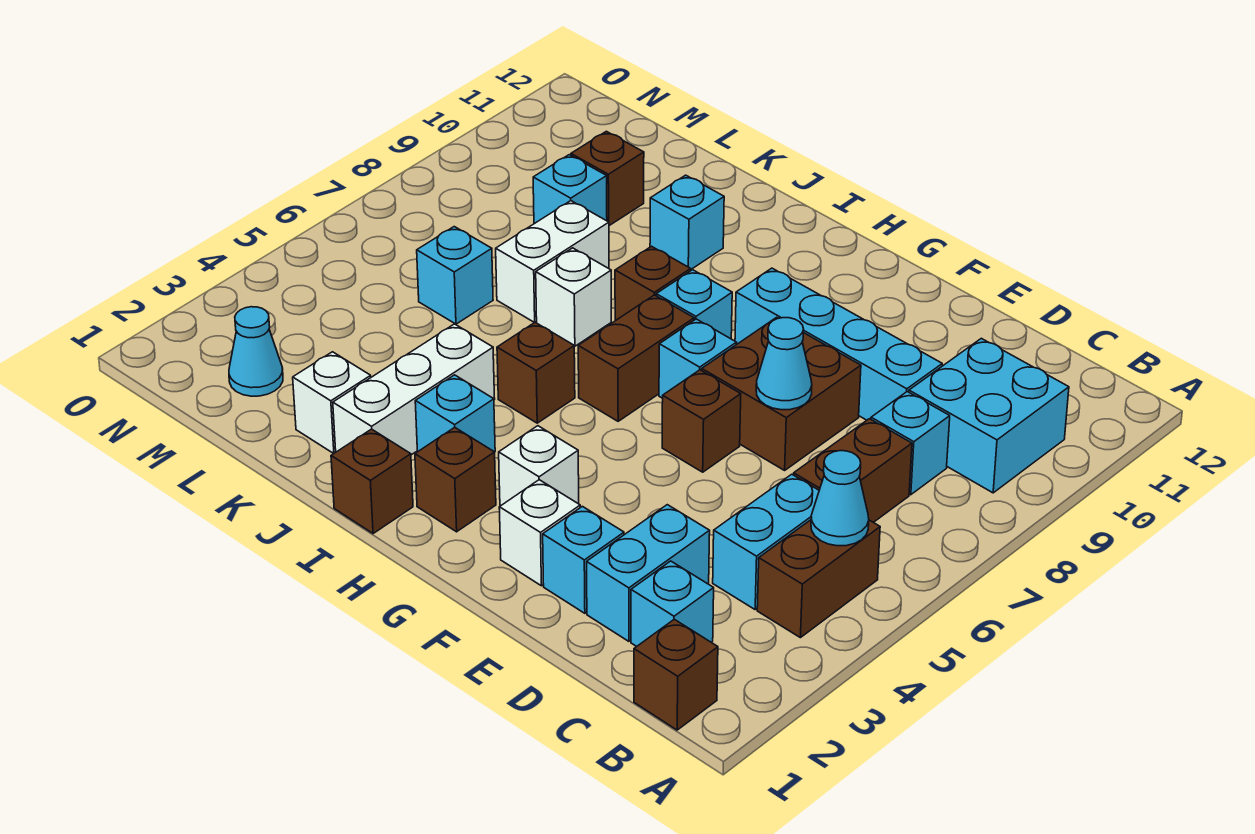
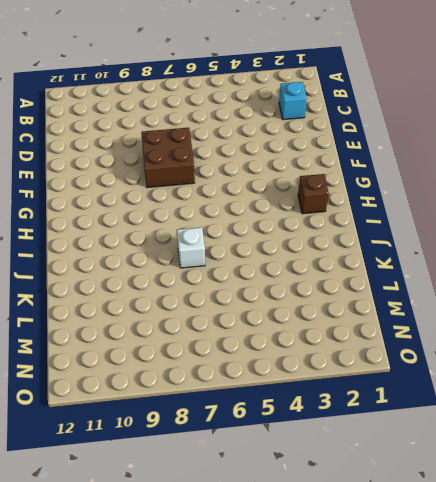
none -> brown 1x1 brick [634,619,718,730]
none -> brown 1x2 brick [757,520,880,638]
none -> cyan 2x2 brick [909,338,1069,493]
none -> cyan 1x2 brick [713,474,819,609]

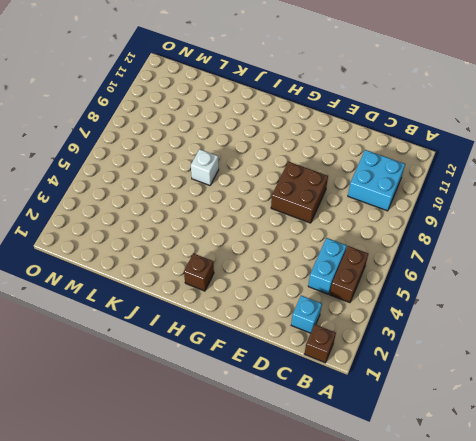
none -> brown 1x2 brick [794,419,912,522]
none -> cyan 1x1 brick [871,392,950,495]
none -> cyan 1x2 brick [587,505,710,641]
none -> cyan 1x4 brick [735,268,942,420]

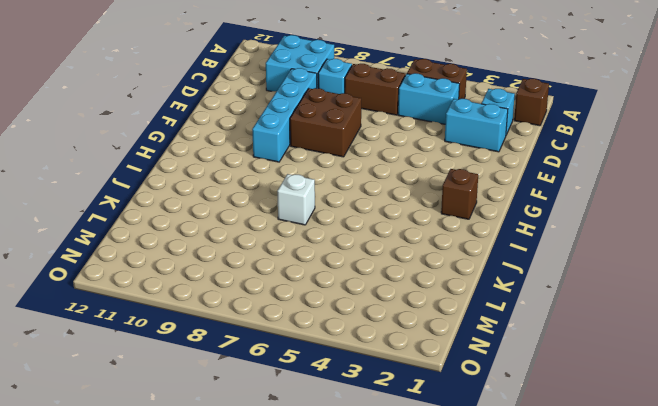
none -> cyan 1x1 brick [543,506,624,613]
none -> white 1x1 brick [499,480,580,586]
none -> brown 1x1 brick [662,370,741,472]
none -> white 1x1 brick [499,426,579,505]

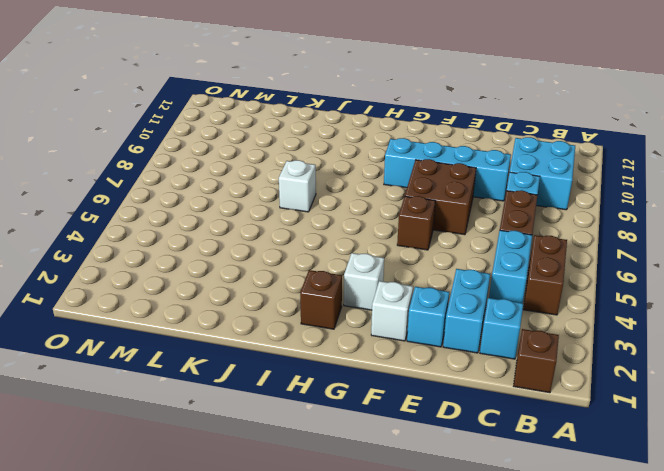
none -> cyan 1x1 brick [659,319,737,398]
none -> brown 1x2 brick [578,295,694,421]
none -> cyan 1x1 brick [656,270,732,339]
none -> brown 1x1 brick [331,429,413,534]

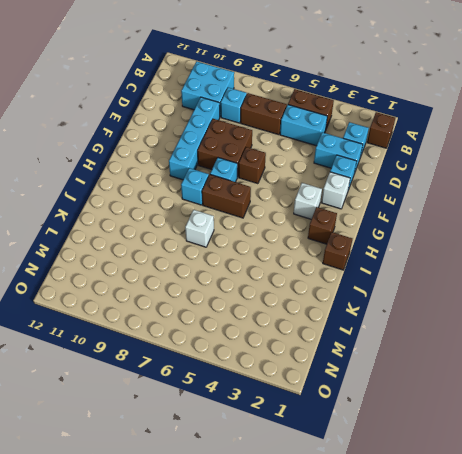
none -> cyan 1x1 brick [415,375,495,452]
none -> brown 1x1 brick [497,322,575,423]
none -> brown 1x1 brick [615,246,691,321]
none -> white 1x3 brick [333,324,495,455]

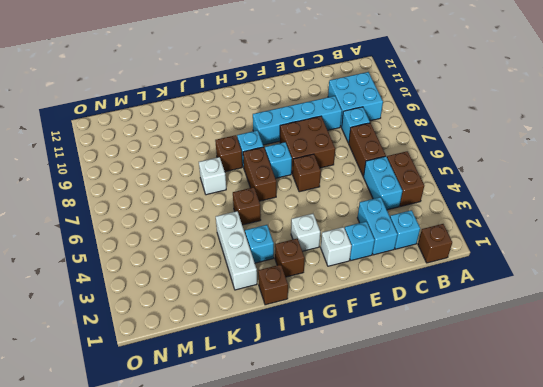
none -> cyan 1x1 brick [650,175,724,269]
none -> white 1x1 brick [293,352,371,454]
none -> white 1x2 brick [496,201,609,323]
none -> cyan 1x1 brick [417,227,493,324]

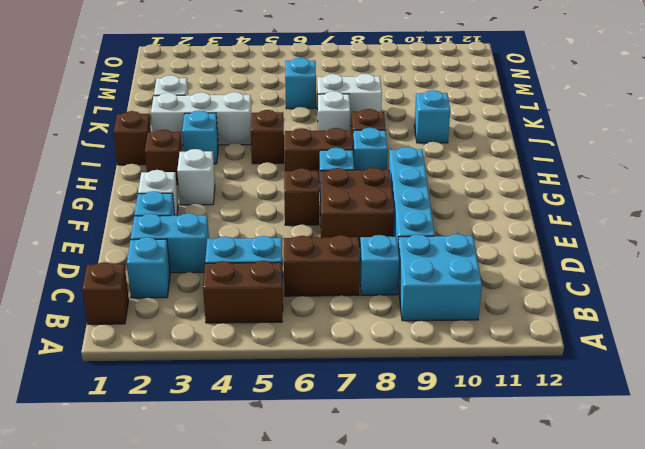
none -> cyan 1x1 brick [533,155,607,224]
none -> brown 1x1 brick [571,131,644,226]
none -> cyan 1x1 cone [229,307,283,396]
none -> cyan 1x1 cone [811,451,869,546]

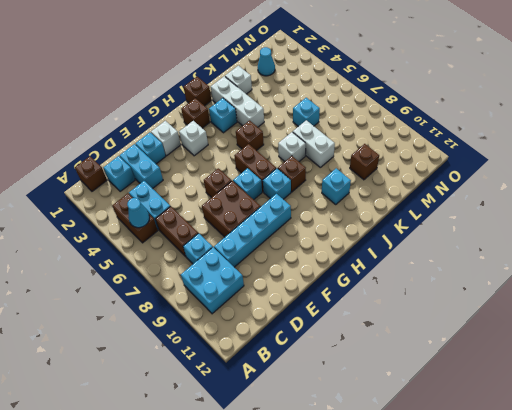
none -> cyan 1x1 brick [533,155,607,224]
none -> cyan 1x1 cone [756,318,812,410]

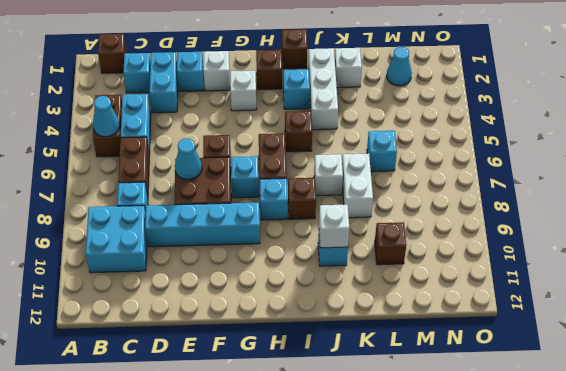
white 1x1 brick [319,205,349,248] -> none
none -> cyan 1x1 brick [533,155,607,224]

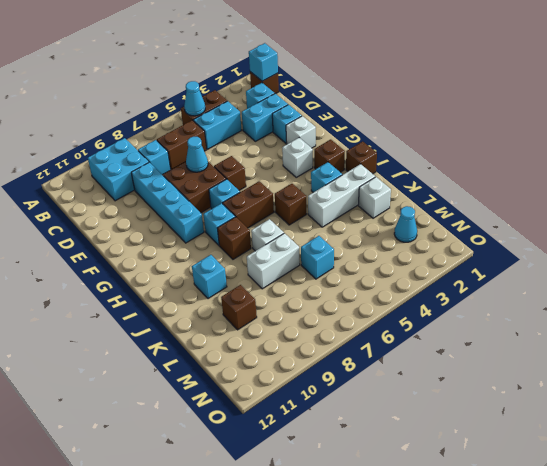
cyan 1x1 brick [249,43,278,81] -> cyan 1x1 brick moved to [533,155,607,224]

